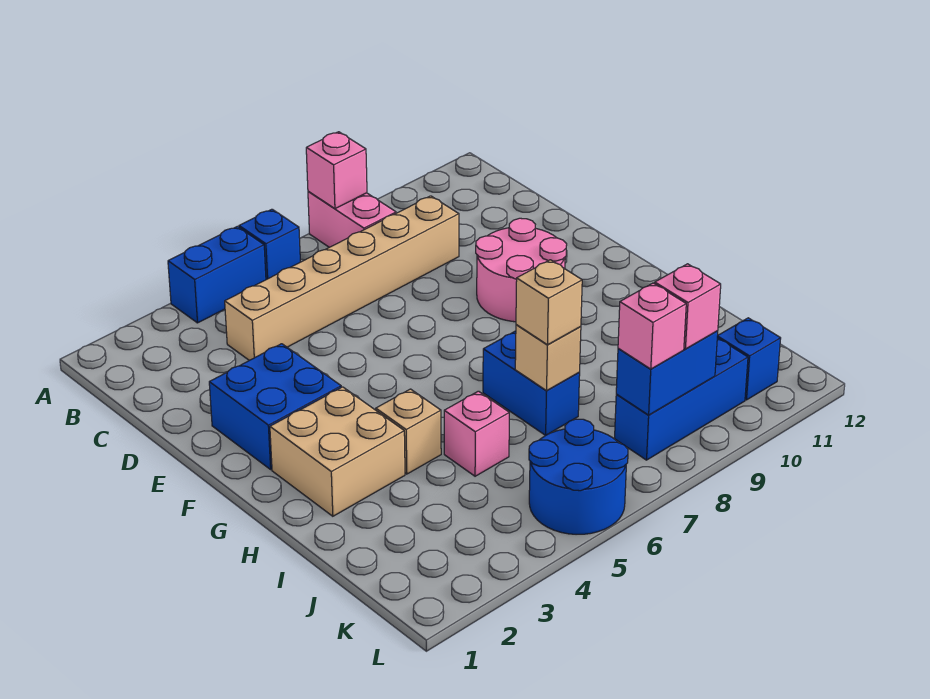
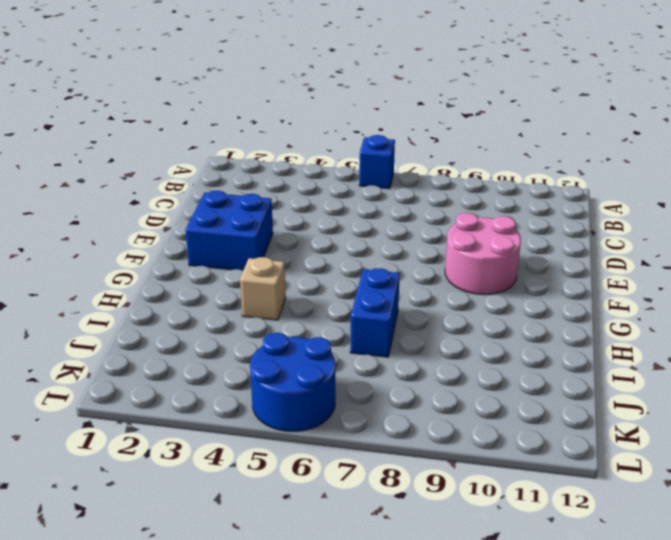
none -> blue 1x2 brick [168,226,266,323]
none -> pink 1x2 brick [308,191,396,247]
none -> tan 1x6 brick [225,196,459,360]

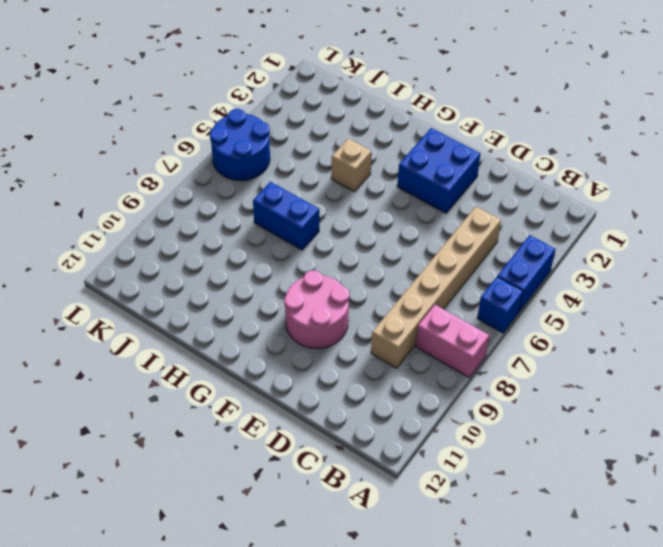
none -> tan 2x2 brick [270,387,405,516]
none -> pink 1x1 brick [444,391,509,476]
none -> blue 1x3 brick [615,338,748,460]

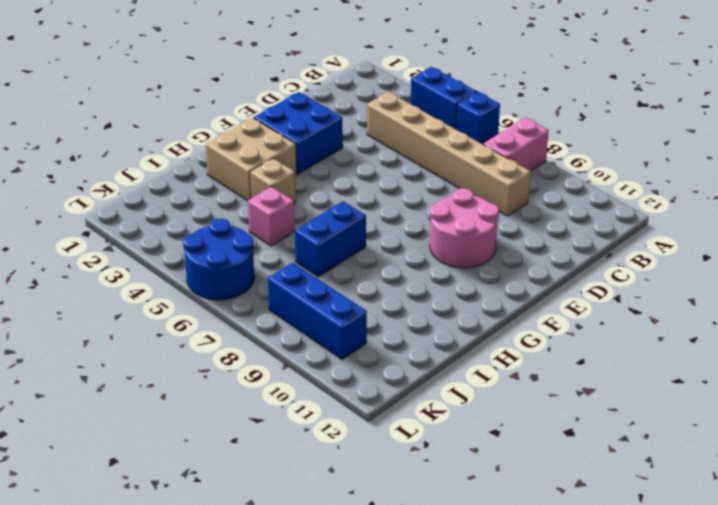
none -> blue 1x1 brick [717,318,781,400]
none -> pink 1x1 brick [306,132,367,209]
none -> tan 1x1 brick [515,325,581,391]

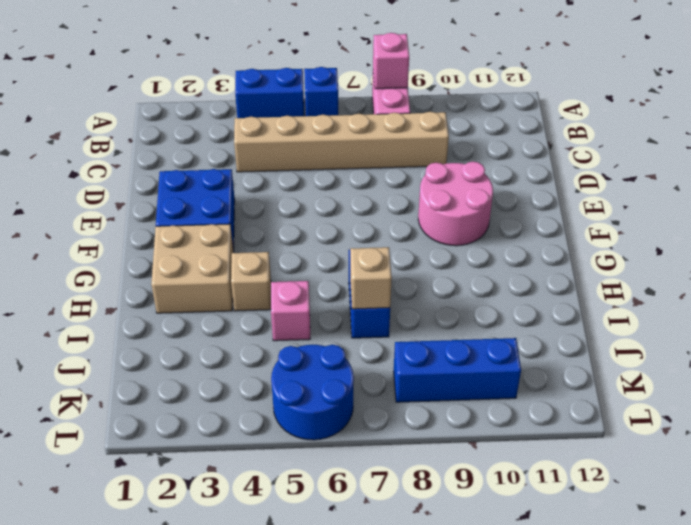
none -> blue 1x1 brick [717,318,781,400]
none -> blue 1x2 brick [616,331,718,415]
none -> tan 1x1 brick [516,260,582,345]

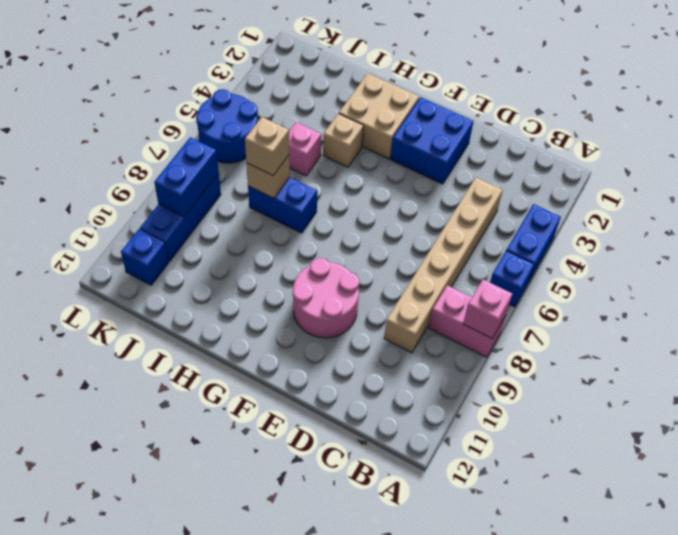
none -> pink 1x1 brick [618,283,686,369]
none -> pink 1x1 brick [655,264,721,349]

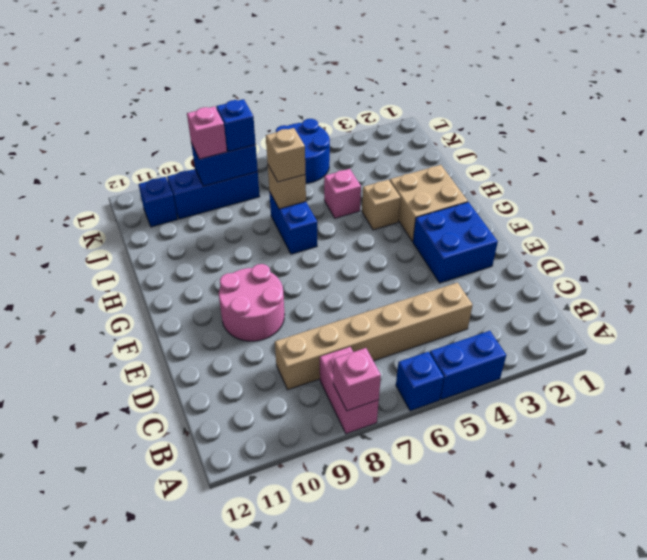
blue 1x1 brick [216,99,256,151] -> pink 1x1 brick [618,283,686,369]

